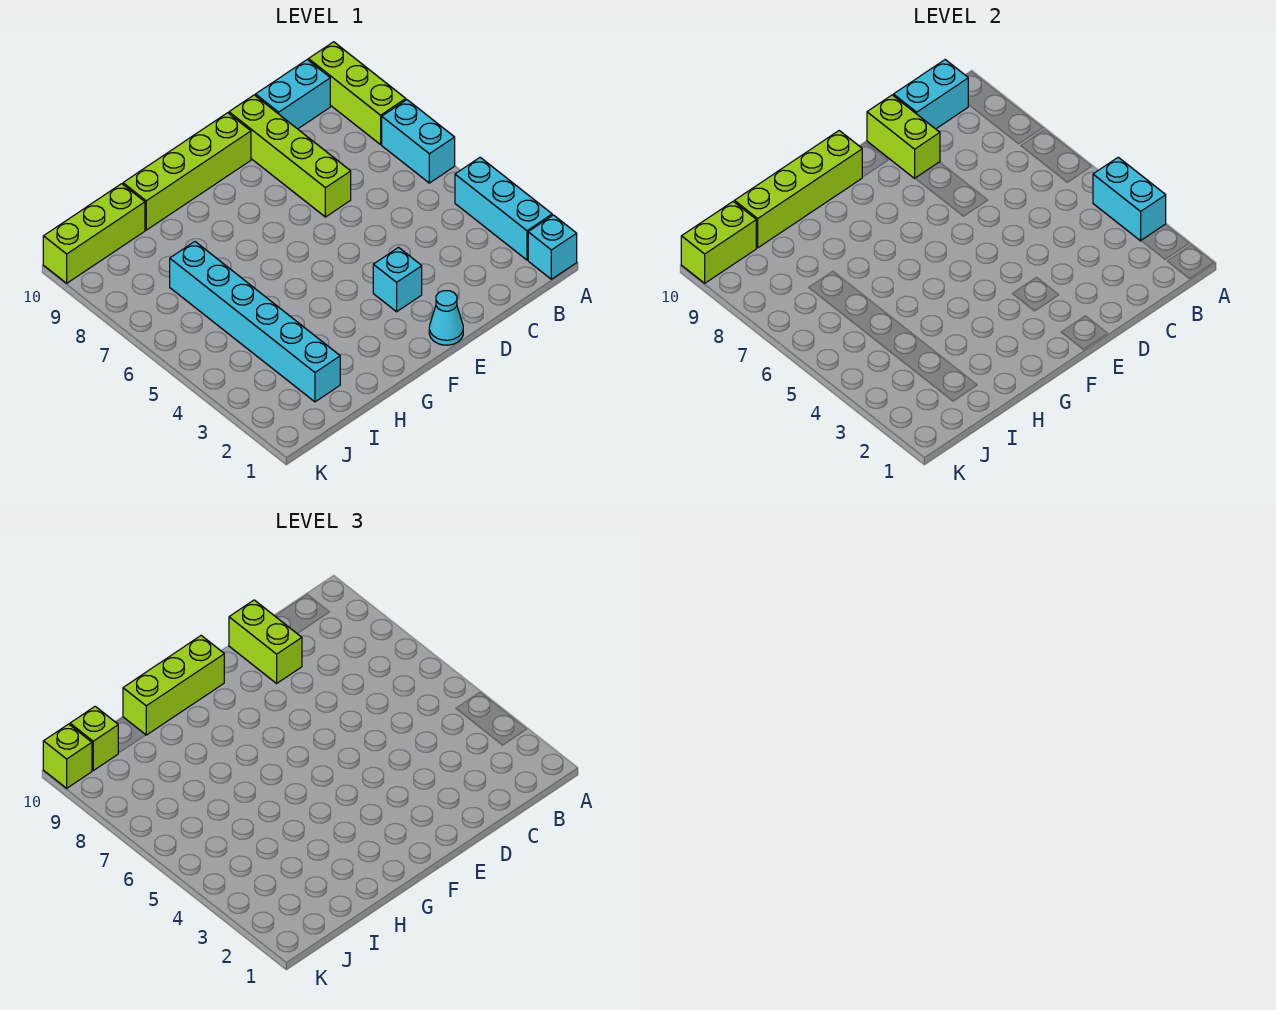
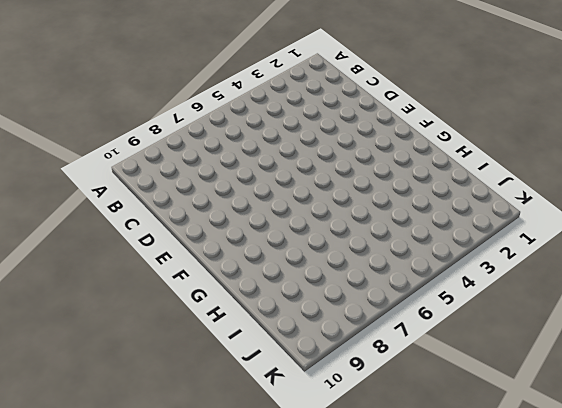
none -> cyan 1x1 brick [528,215,577,279]
none -> cyan 1x3 brick [455,157,552,260]
none -> cyan 1x2 brick [382,100,455,183]

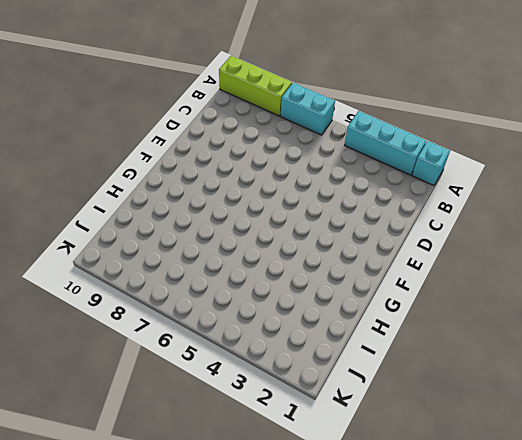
none -> cyan 1x2 brick [255,60,330,129]
none -> lime 1x4 brick [229,95,351,217]
none -> cyan 1x1 cone [429,291,463,345]

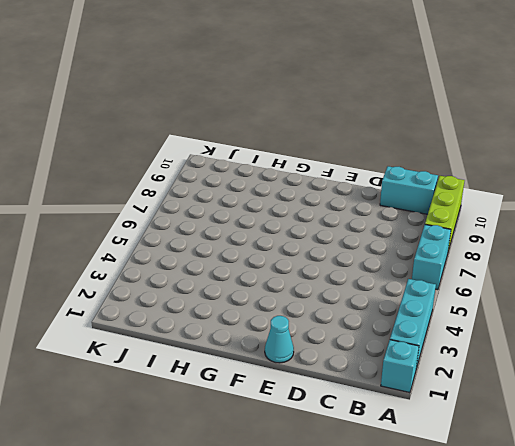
none -> lime 1x4 brick [229,95,351,217]
none -> cyan 1x1 brick [373,248,422,312]
none -> lime 1x4 brick [123,113,251,230]

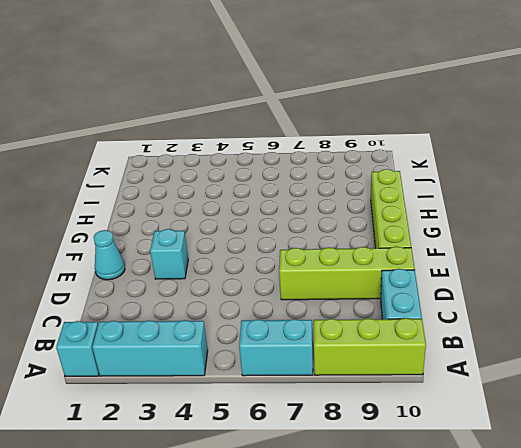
none -> cyan 1x6 brick [170,242,340,402]
none -> lime 1x3 brick [43,184,145,283]
none -> cyan 1x2 brick [1093,157,1166,241]

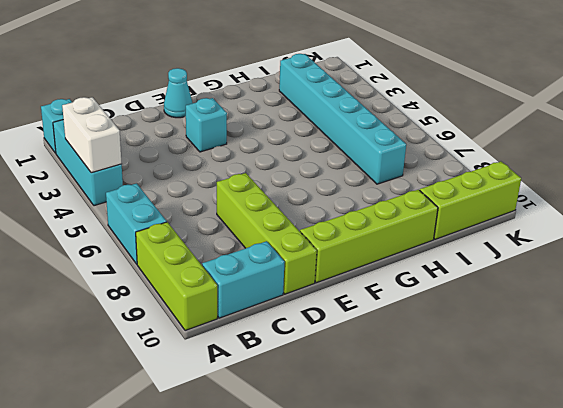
white 1x2 brick [62,97,122,173] -> cyan 1x2 brick [1093,157,1166,241]
none -> cyan 1x2 brick [893,60,968,129]
none -> lime 1x2 brick [867,95,940,178]
none -> lime 1x4 brick [734,131,862,248]

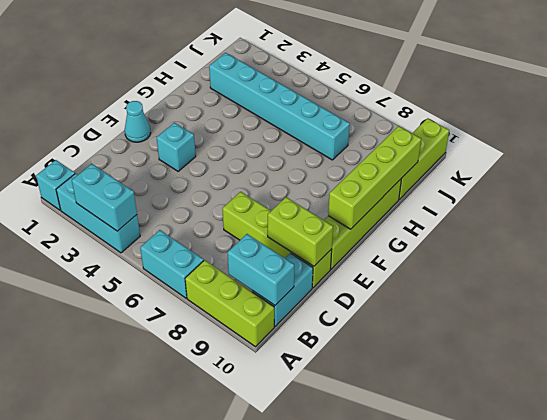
cyan 1x2 brick [228,234,294,305] -> cyan 1x2 brick turned to [893,60,968,129]
none -> lime 1x2 brick [681,201,756,283]
none -> lime 1x2 brick [229,600,302,683]
none -> lime 1x3 brick [123,636,224,735]

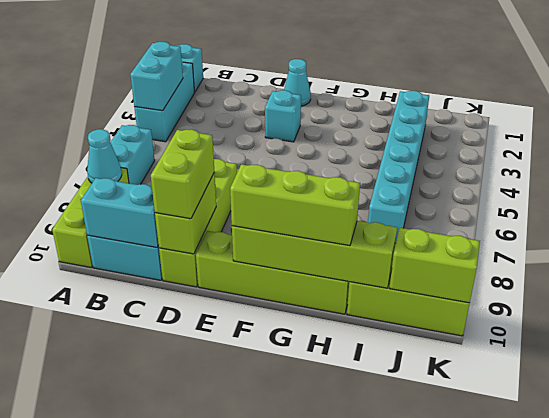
cyan 1x1 cone [87,129,122,183] -> none
none -> lime 1x1 brick [70,706,118,770]
none -> lime 1x1 brick [43,724,92,788]

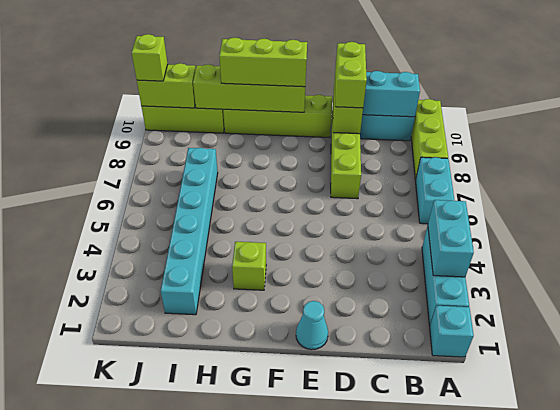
lime 1x1 brick [232,242,266,290] -> lime 1x1 brick moved to [70,706,118,770]
none -> cyan 1x1 brick [373,248,422,312]

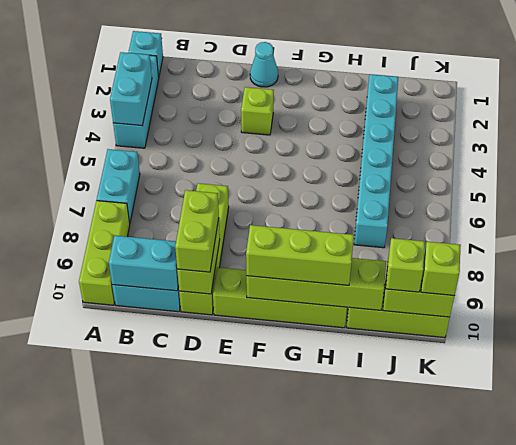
lime 1x1 brick [241,87,274,135] -> cyan 1x1 brick [373,248,422,312]

